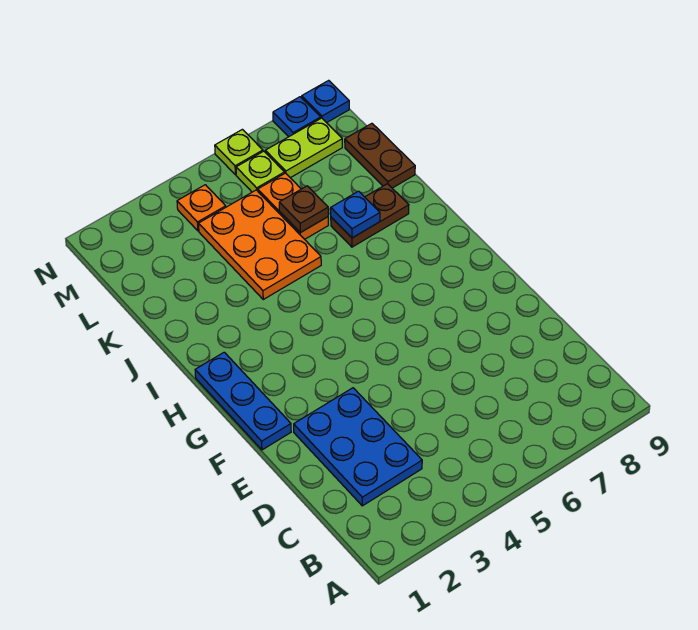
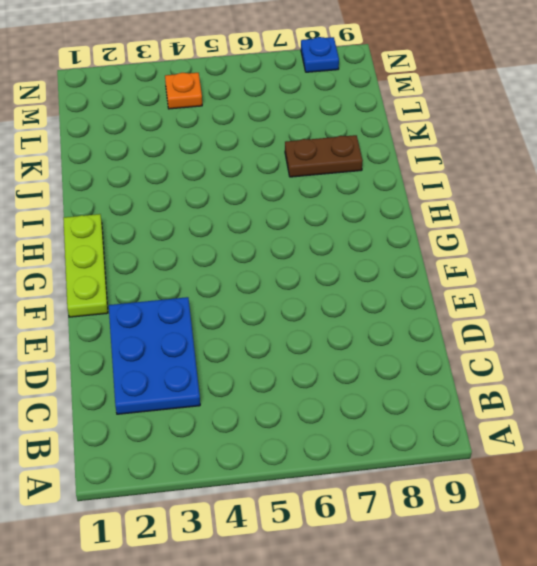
lime 1x3 plate [63,214,108,317] -> blue 1x3 plate [195,352,291,450]
none -> orange 2x3 plate [199,190,321,299]
none -> orange 1x2 plate [258,173,328,239]
none -> brown 1x2 plate [345,123,415,188]

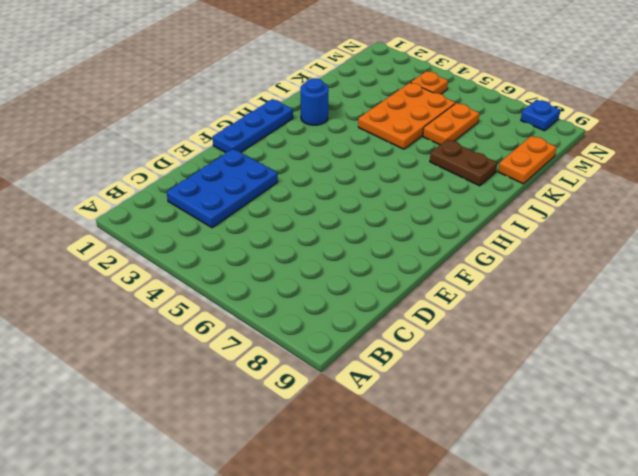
blue 1x1 round brick [301,78,329,125] -> none
orange 1x2 plate [498,136,556,184] -> brown 1x2 plate [345,123,415,188]
none -> lime 1x1 plate [236,151,285,192]
none -> lime 1x2 plate [265,118,342,178]
none -> lime 1x1 plate [215,129,263,175]

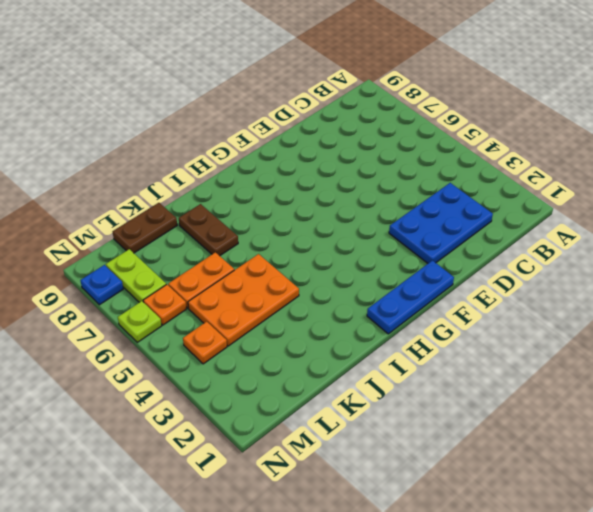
orange 1x1 plate [143,284,187,325] -> lime 1x1 plate [236,151,285,192]
none -> blue 1x1 plate [302,80,349,123]
none -> blue 1x1 plate [331,191,380,238]
none -> brown 1x1 plate [279,186,328,233]

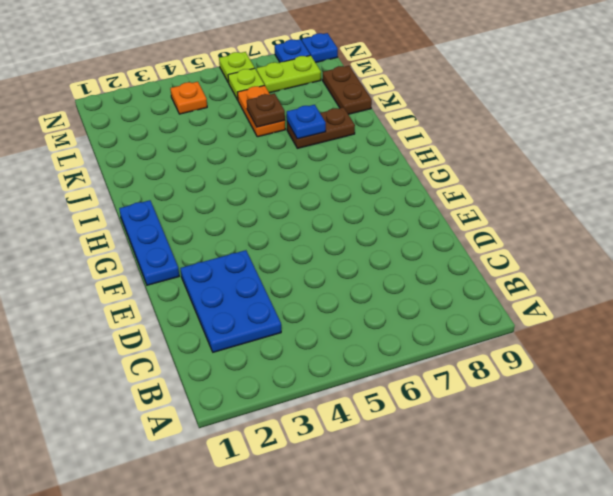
none -> orange 2x3 plate [199,190,321,299]

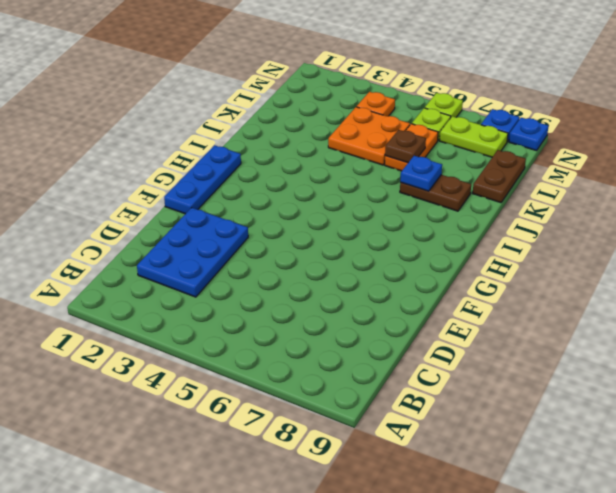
orange 2x2 plate [328,107,410,165] -> orange 2x3 plate [199,190,321,299]

